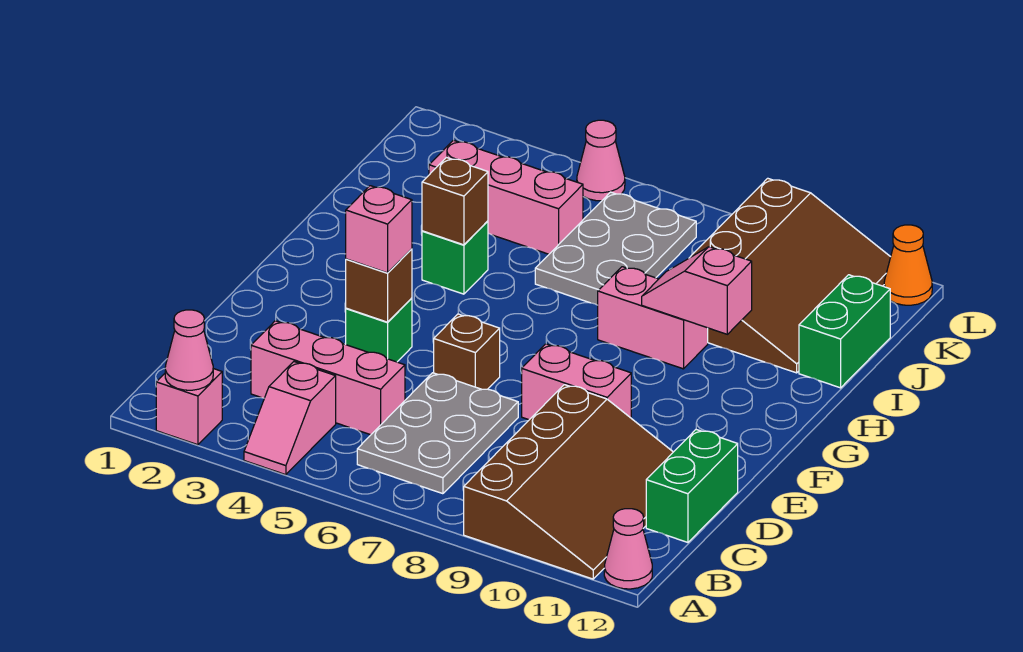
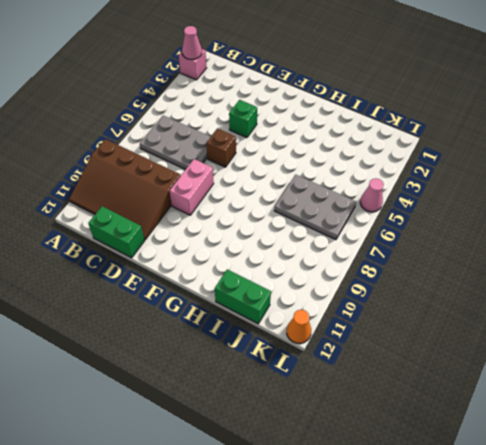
none -> pink 1x2 slope [244,362,336,475]
none -> pink 1x1 cone [604,509,652,589]
none -> pink 1x3 brick [251,321,405,435]

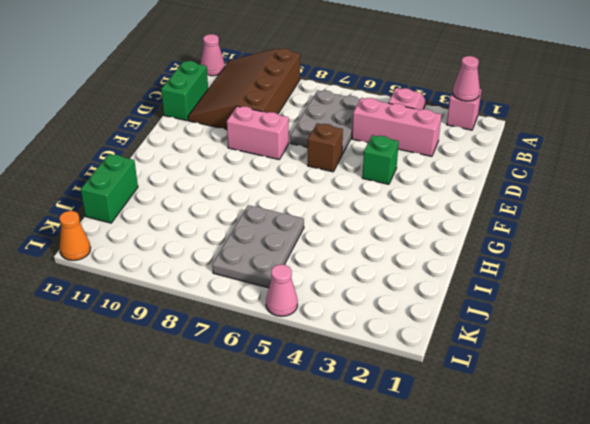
none -> green 1x1 brick [422,221,488,294]
none -> pink 1x2 brick [598,267,708,369]
none -> brown 3x4 slope [691,178,890,373]

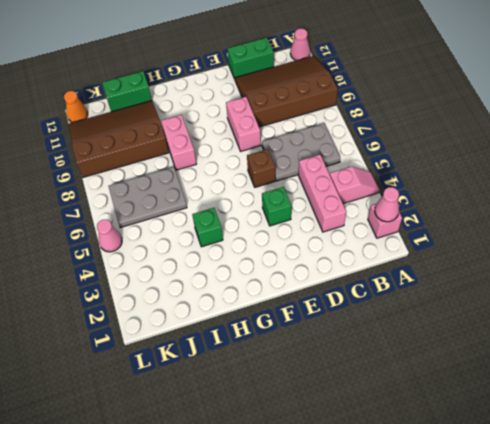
none -> pink 1x3 brick [429,140,583,254]
none -> brown 1x1 brick [346,249,412,322]
none -> brown 1x1 brick [422,158,488,245]

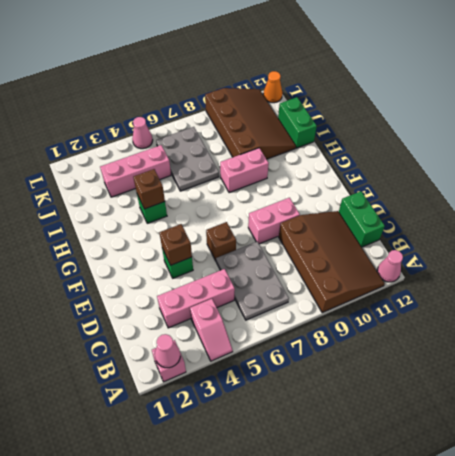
none -> pink 1x2 slope [642,247,752,334]
none -> pink 1x1 brick [346,186,412,273]

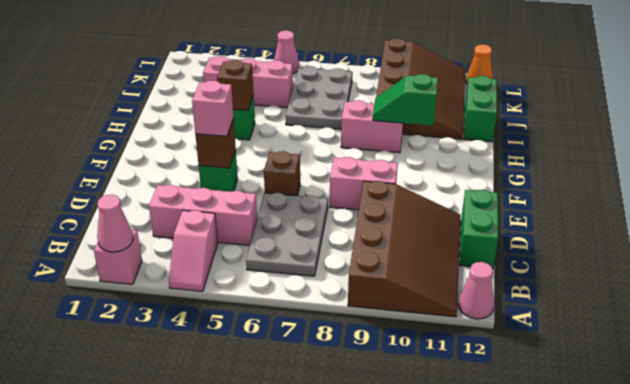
green 1x2 slope [373,74,438,125] -> pink 1x2 slope [642,247,752,334]

